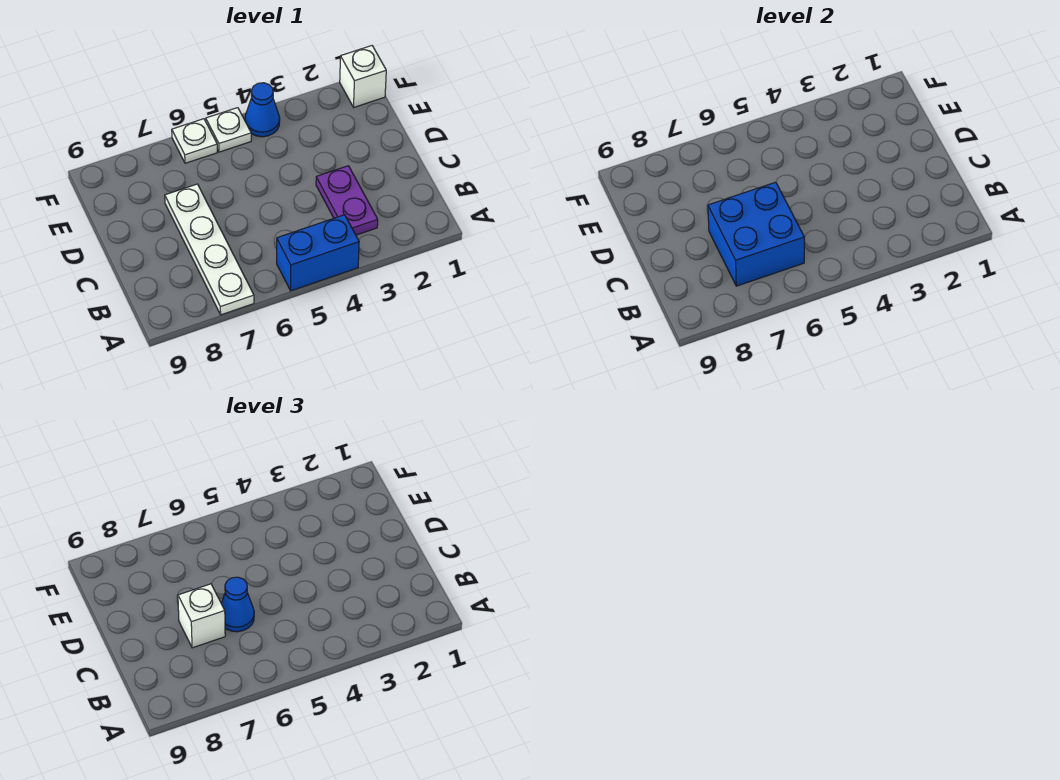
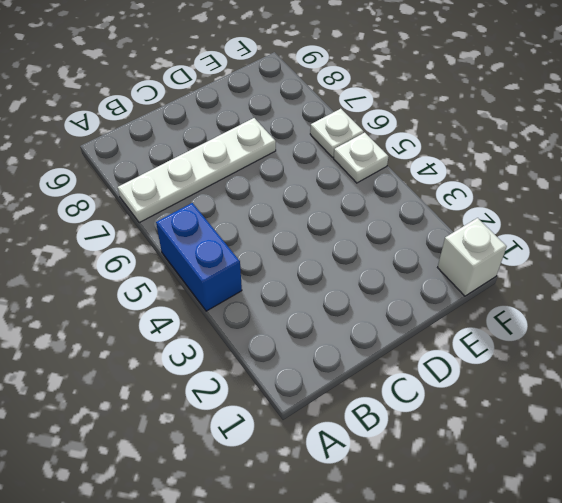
none -> purple 1x2 plate [316,166,378,235]
none -> blue 1x1 cone [245,83,280,137]

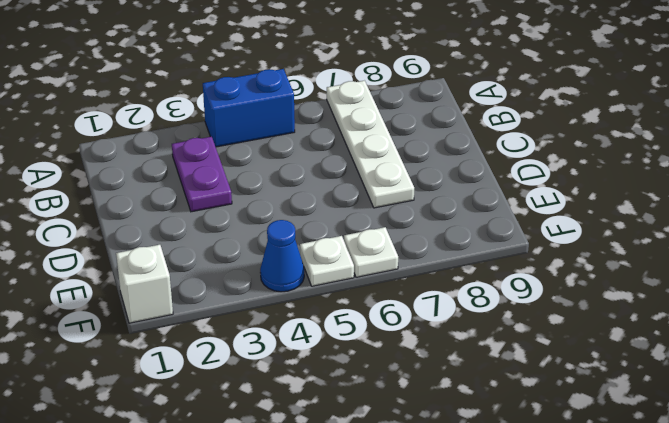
none -> blue 2x2 brick [708,182,804,286]
none -> blue 1x1 cone [221,577,254,632]

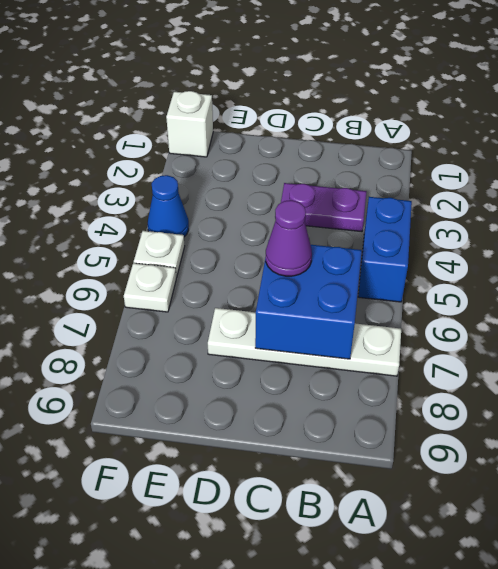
purple 1x1 cone [266,200,312,276] -> blue 1x1 cone [221,577,254,632]
none -> white 1x1 brick [178,584,225,648]

